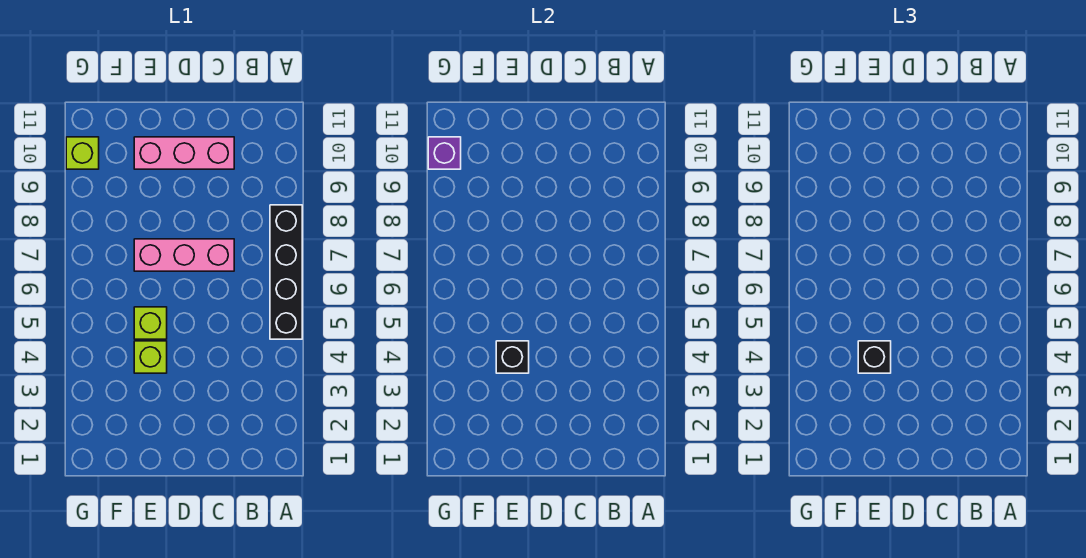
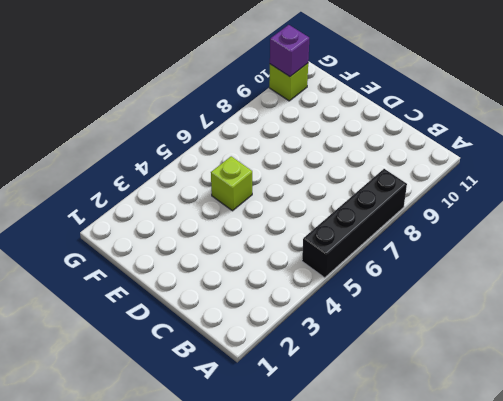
none -> pink 1x3 brick [134,239,234,271]
none -> pink 1x3 brick [134,137,234,169]

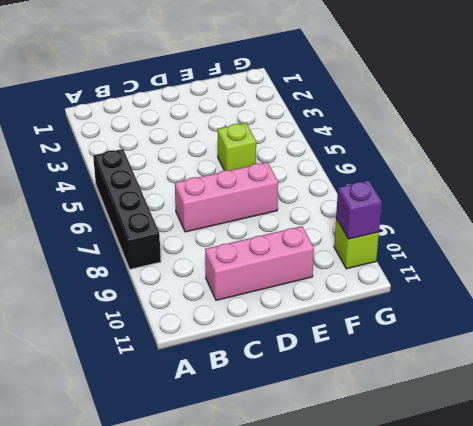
none -> lime 1x1 brick [134,341,167,373]
none -> black 1x1 brick [496,341,529,373]

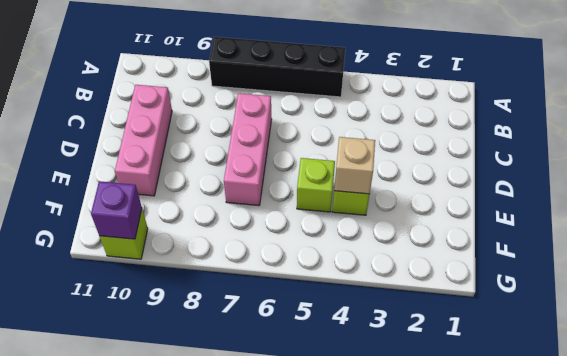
tan 1x1 brick [334,137,375,194] -> black 1x1 brick [496,341,529,373]
none -> black 1x1 brick [858,341,891,373]

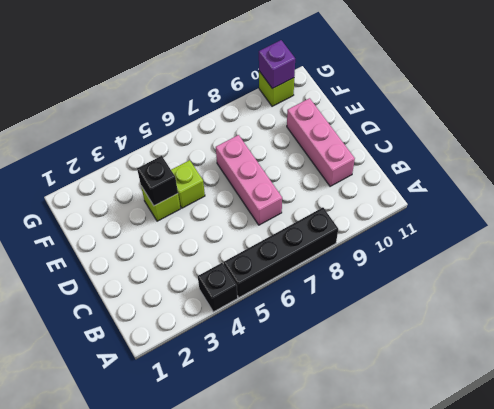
black 1x1 brick [198,263,238,312] -> black 1x1 brick moved to [858,341,891,373]

